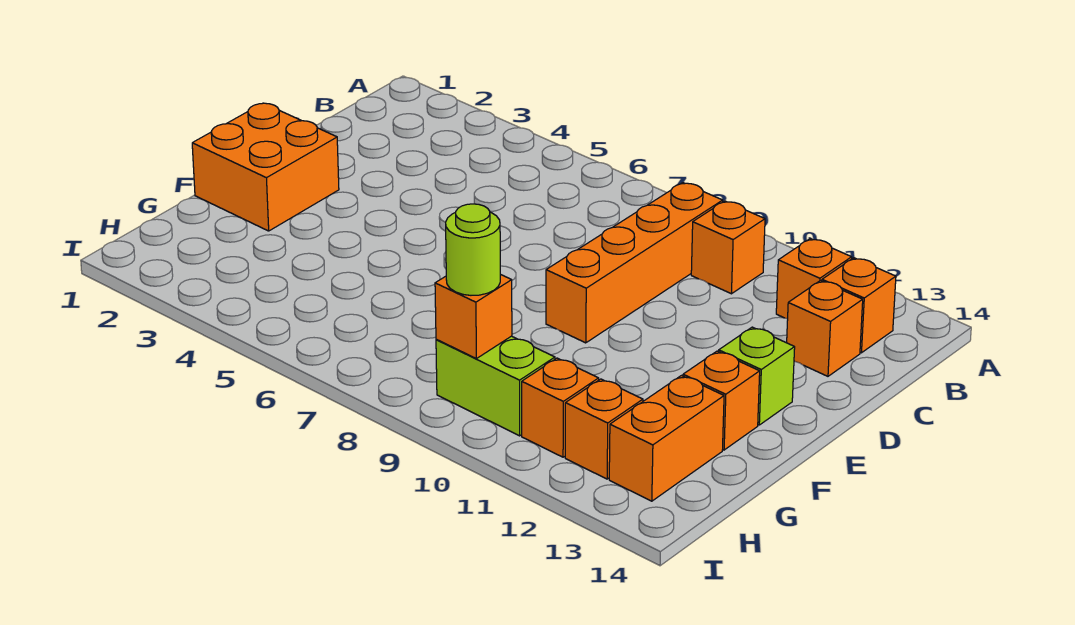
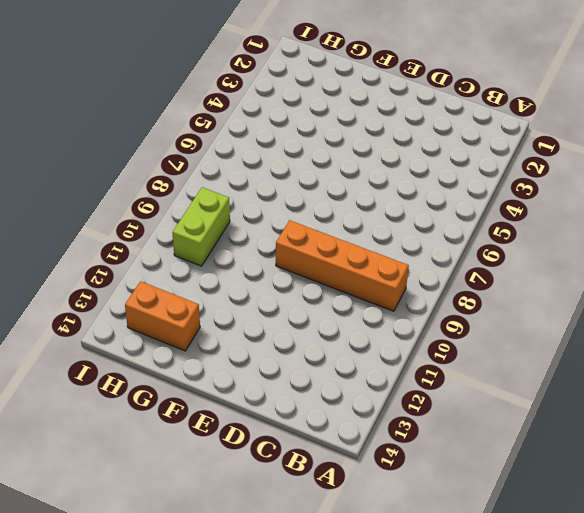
none -> orange 1x1 brick [691,201,765,294]
none -> orange 1x1 brick [776,239,852,319]
none -> orange 1x1 brick [822,258,896,353]

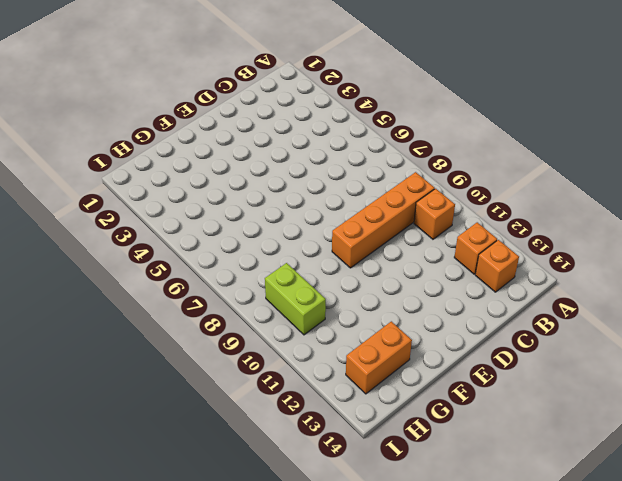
none -> orange 1x1 brick [787,281,863,376]
none -> orange 2x2 brick [192,103,339,231]
none -> lime 1x1 brick [719,327,795,425]

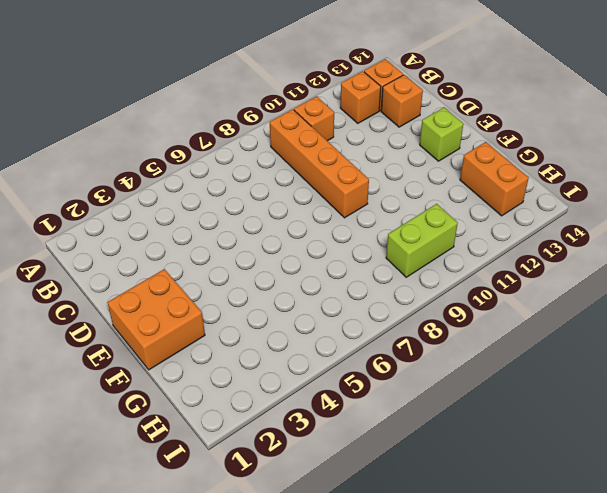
none -> orange 1x1 brick [683,351,760,450]
none -> orange 1x1 brick [522,358,599,457]
none -> orange 1x1 brick [565,379,643,479]

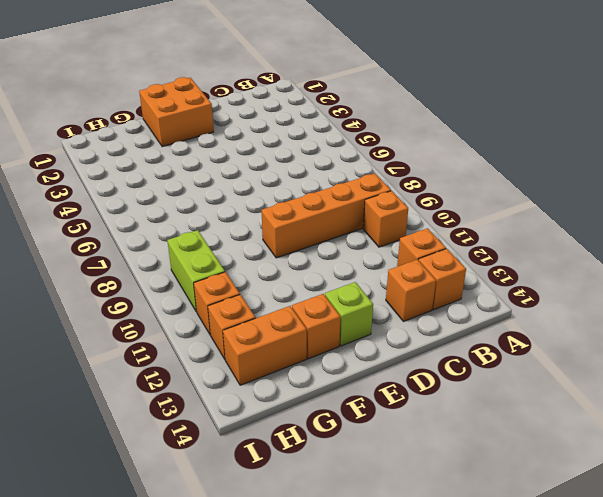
none -> orange 1x1 brick [435,274,512,359]
none -> lime 1x1 round brick [446,204,500,295]

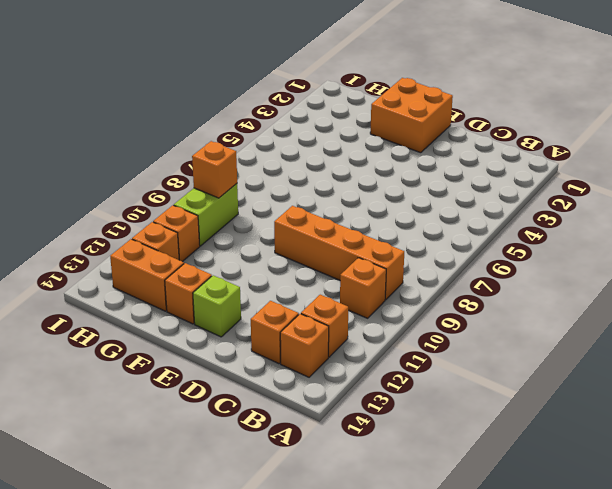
none -> lime 1x1 round brick [446,204,500,295]

